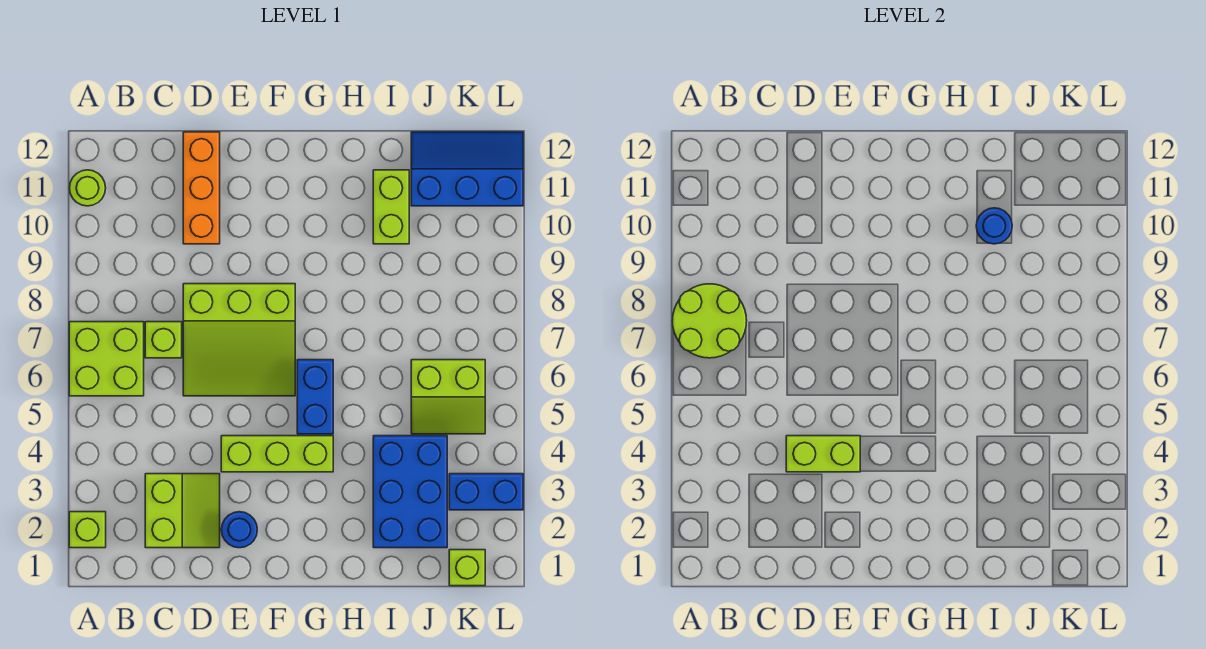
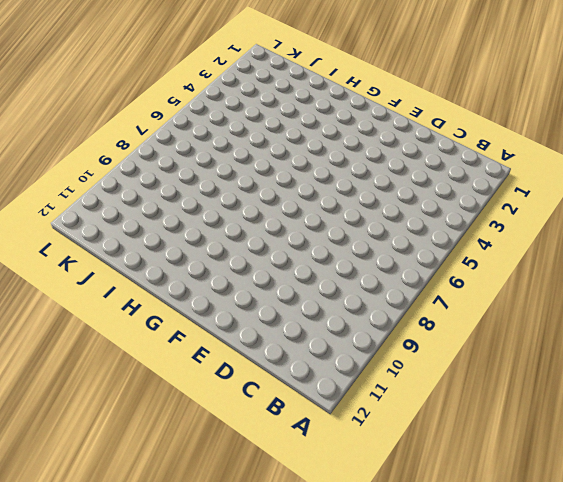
none -> lime 1x1 brick [69,512,106,548]
none -> lime 2x2 brick [69,322,144,396]
none -> lime 1x1 round brick [70,170,106,206]

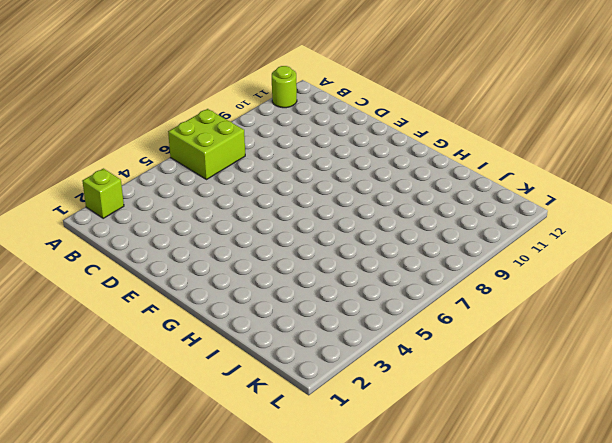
none -> lime 2x2 slope [145,474,220,548]
none -> lime 1x1 brick [145,322,182,358]
none -> lime 3x3 slope [183,284,295,396]

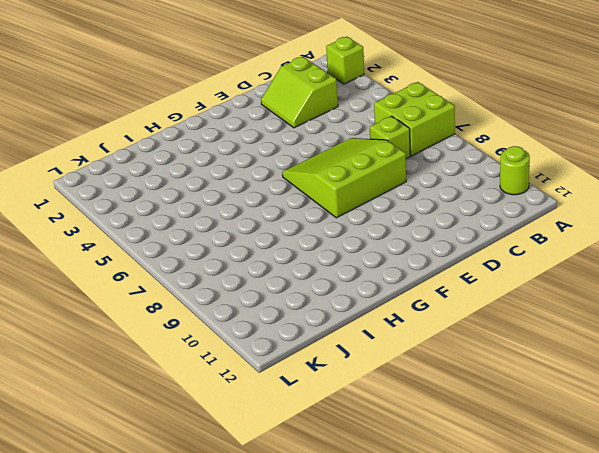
none -> orange 1x3 brick [183,132,220,244]
none -> blue 1x1 round brick [221,512,257,548]
none -> lime 1x3 brick [221,436,333,472]

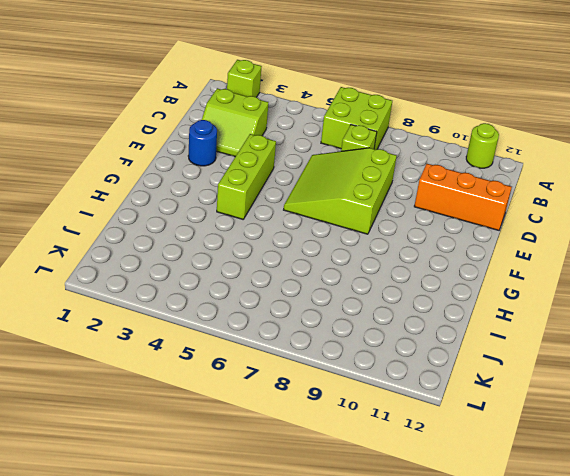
none -> blue 1x2 brick [297,360,333,434]
none -> blue 2x3 brick [373,436,447,548]
none -> lime 1x2 brick [373,170,409,244]

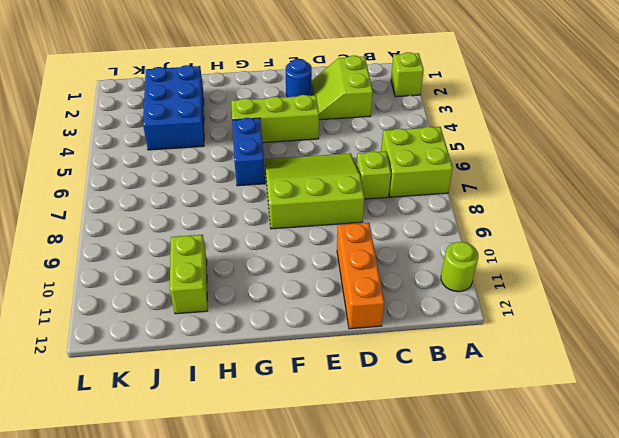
none -> lime 2x2 slope [411,360,485,434]
none -> blue 2x3 slope [411,132,523,206]
none -> lime 1x1 brick [449,550,485,586]

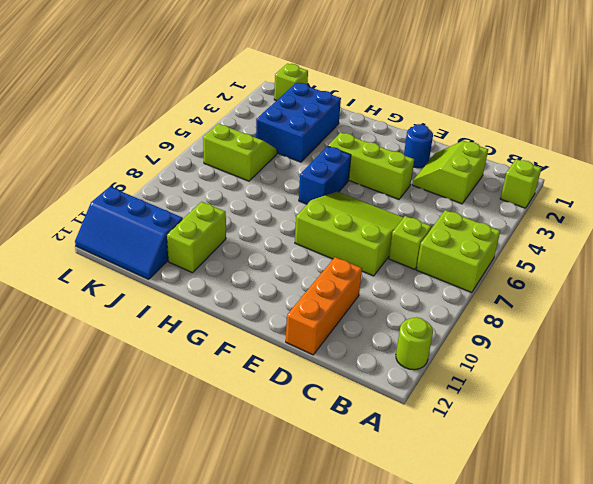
none -> blue 1x2 brick [449,474,523,510]
none -> lime 2x2 round brick [672,284,747,358]
none -> lime 1x2 brick [786,436,860,472]

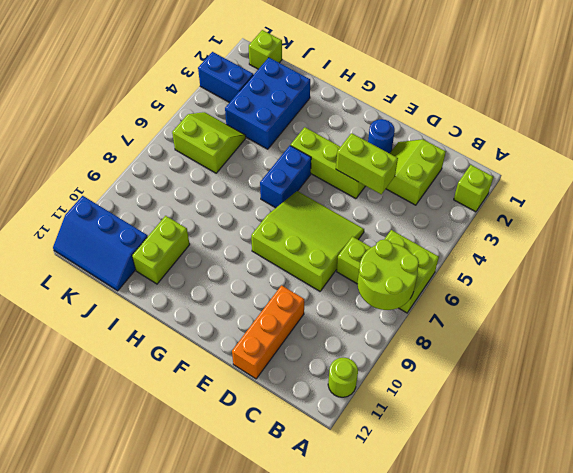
none -> blue 1x1 round brick [976,208,1012,244]

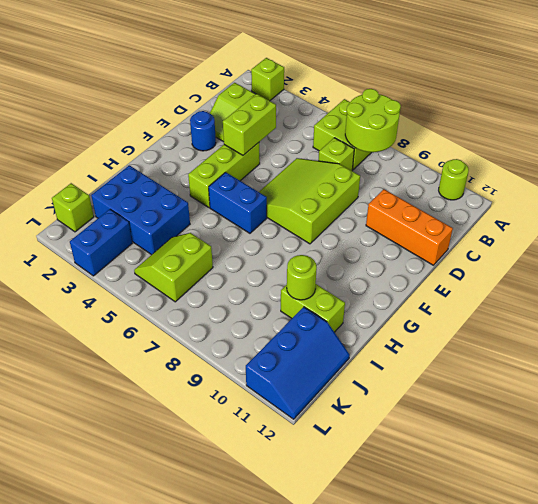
lime 1x1 round brick [287,255,317,300] -> blue 1x1 round brick [976,208,1012,244]

